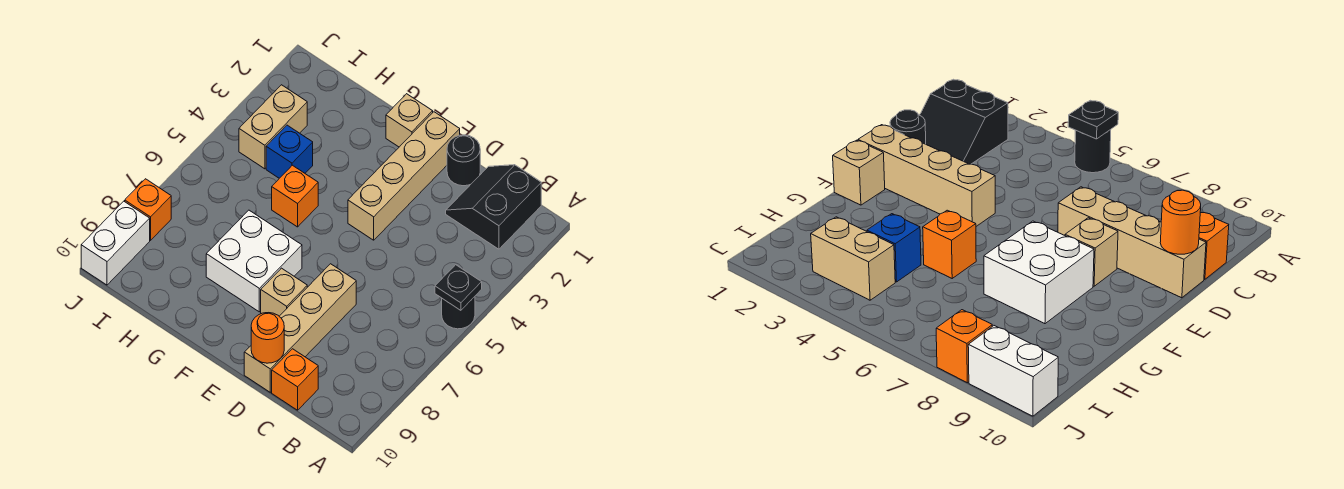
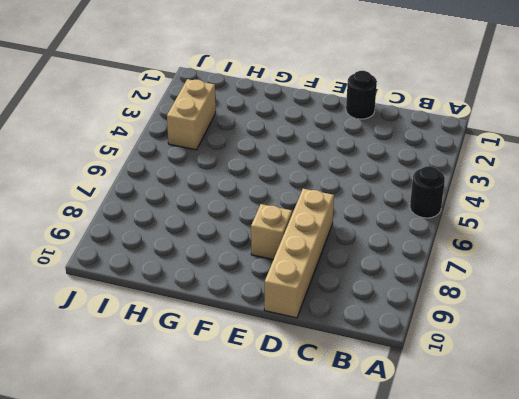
none -> black 2x2 slope [446,165,541,249]
none -> orange 1x1 brick [272,349,318,410]
none -> tan 1x4 brick [348,112,460,240]

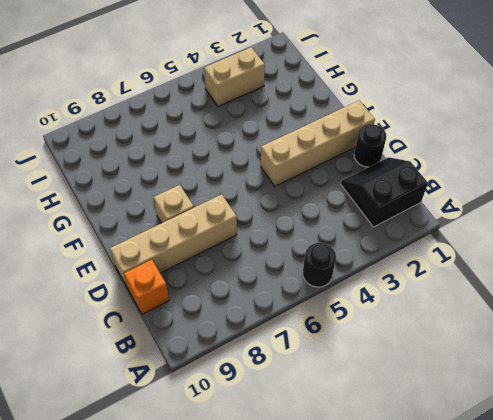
none -> tan 1x1 brick [386,94,433,147]
none -> white 2x2 brick [206,210,302,312]
none -> orange 1x1 brick [272,165,318,227]

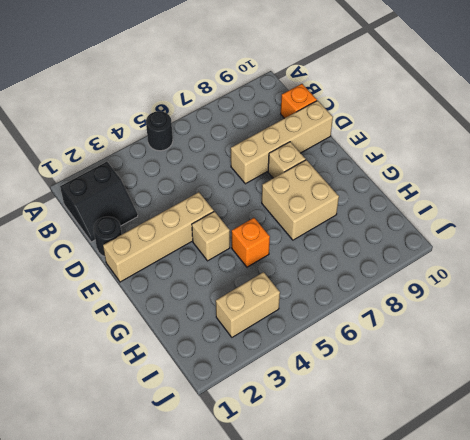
tan 1x1 brick [192,211,230,261] -> tan 1x1 brick moved to [386,94,433,147]
tan 2x2 brick [262,160,339,240] -> white 2x2 brick [206,210,302,312]
none -> blue 1x1 brick [266,125,313,178]
none -> orange 1x1 brick [125,179,171,240]
none -> white 1x2 brick [81,201,150,285]

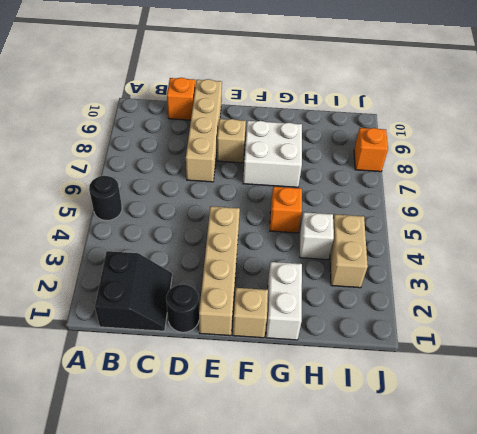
white 1x2 brick [266,262,302,340] -> white 1x2 brick moved to [81,201,150,285]
white 1x1 brick [300,212,334,260] -> blue 1x1 brick [266,125,313,178]
none -> black 1x1 plate [435,265,482,310]
none -> orange 1x1 round brick [251,313,284,363]

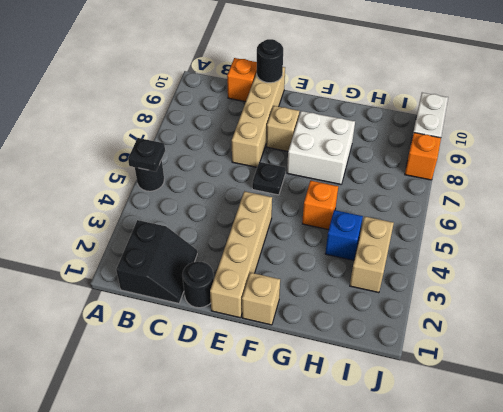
black 1x1 round brick [257,39,283,83] -> orange 1x1 round brick [251,313,284,363]
black 1x1 plate [252,162,286,195] -> none

